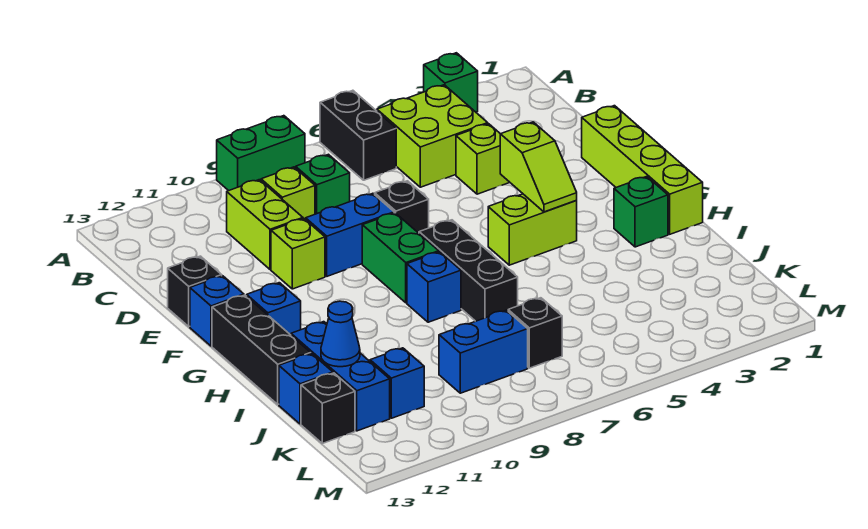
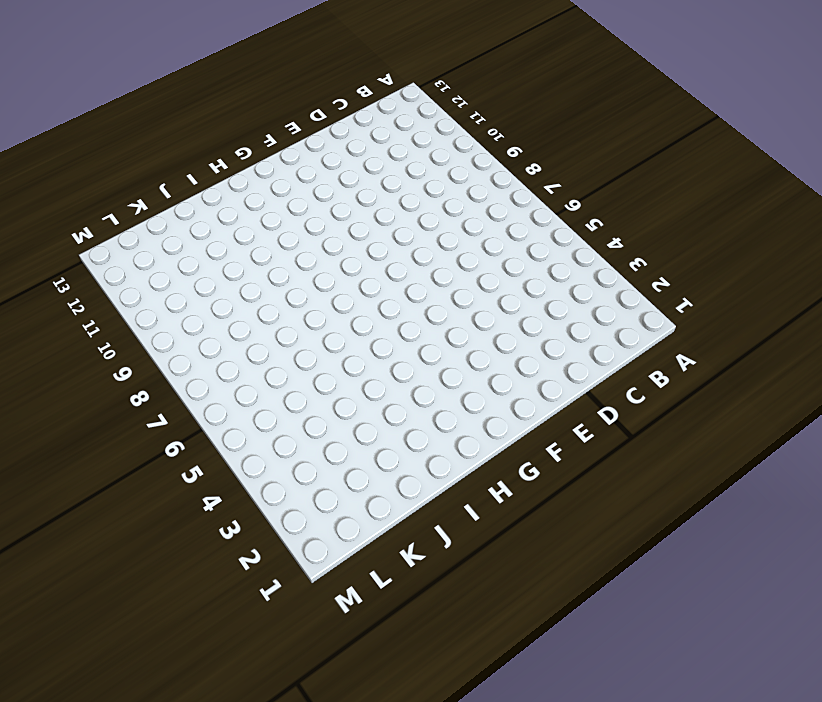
none -> green 1x1 brick [424,53,478,112]
none -> black 1x2 brick [320,90,396,180]
none -> green 1x2 brick [217,116,305,191]

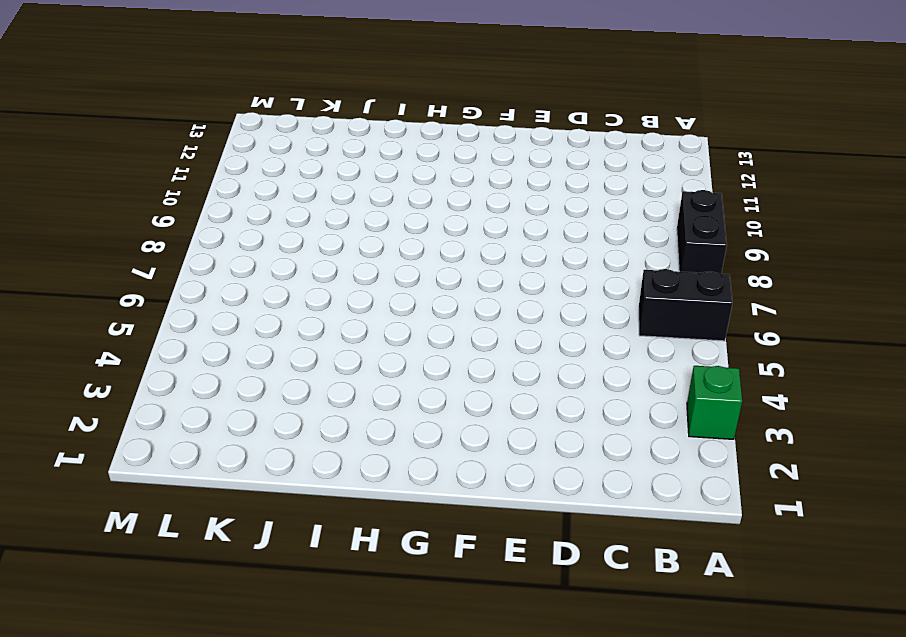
black 1x2 brick [677,190,727,274] -> green 1x2 brick [217,116,305,191]
none -> lime 2x2 brick [377,85,488,187]
none -> green 1x1 brick [296,154,350,214]
none -> lime 1x1 brick [261,167,315,220]

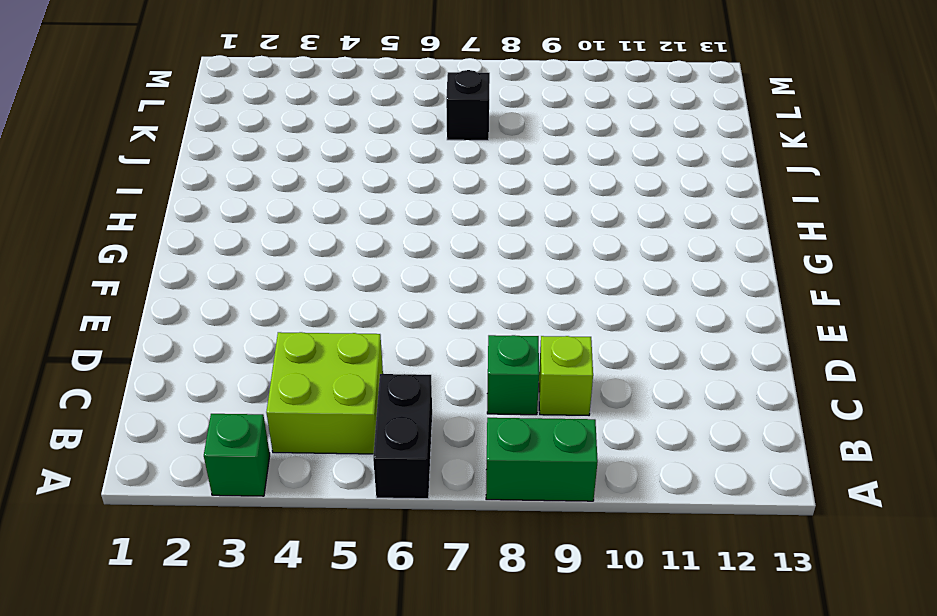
none -> lime 1x2 brick [227,180,303,270]
none -> lime 1x1 brick [456,124,510,194]
none -> lime 1x4 brick [582,106,703,234]

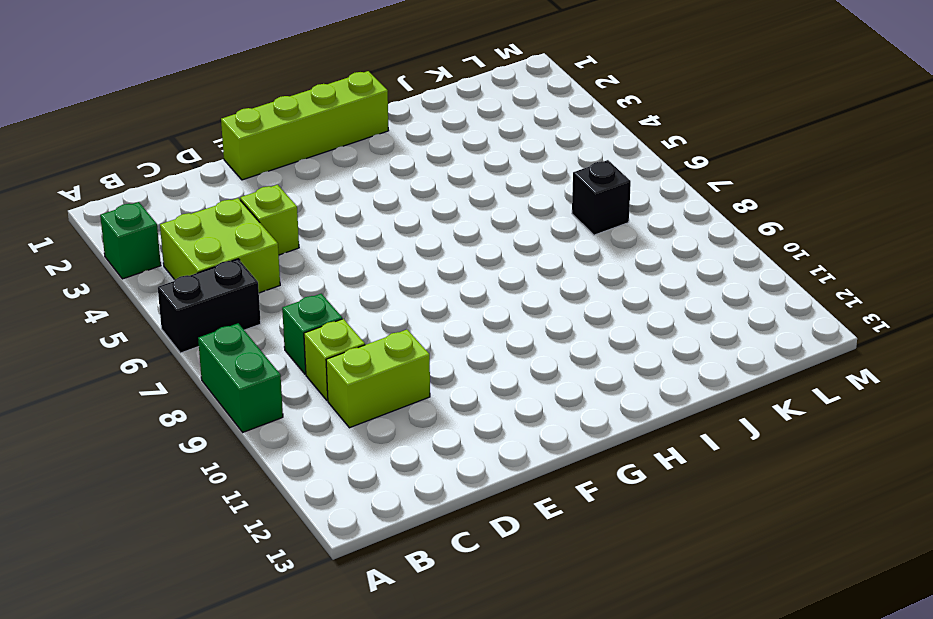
none -> black 1x1 brick [375,181,429,233]
none -> blue 1x2 brick [306,193,394,276]
none -> lime 1x1 brick [271,219,325,289]

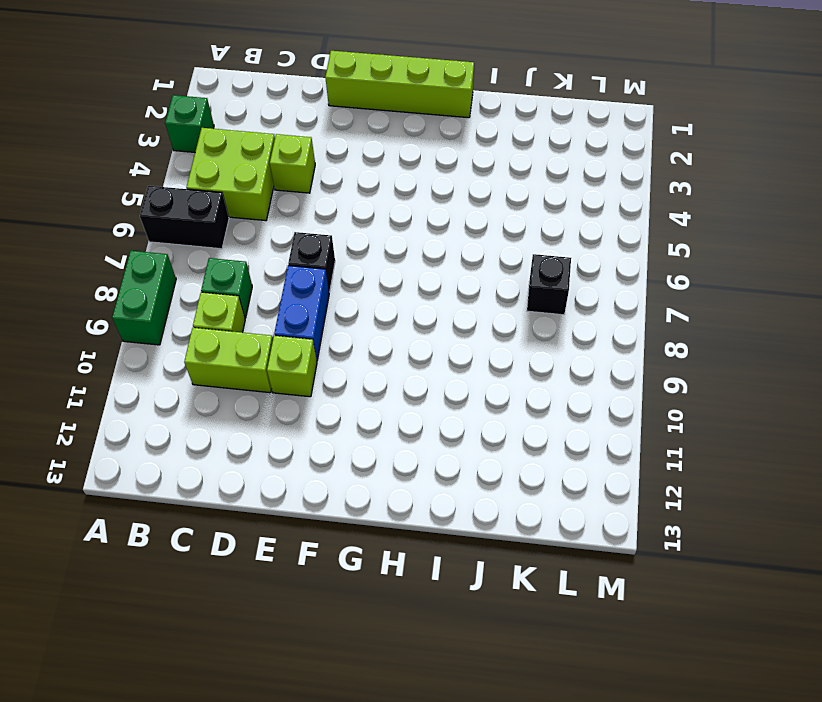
none -> black 1x1 brick [168,256,222,327]
none -> green 1x2 brick [362,213,439,303]
none -> blue 1x1 brick [190,276,244,346]

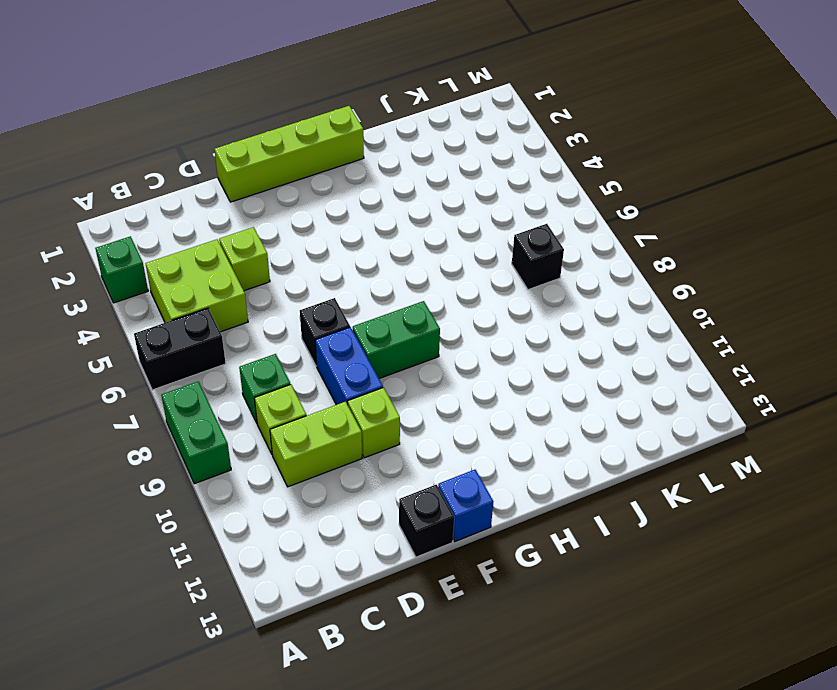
none -> lime 1x2 brick [488,194,577,265]
none -> black 1x3 brick [419,220,518,321]
none -> blue 1x1 brick [247,283,301,335]

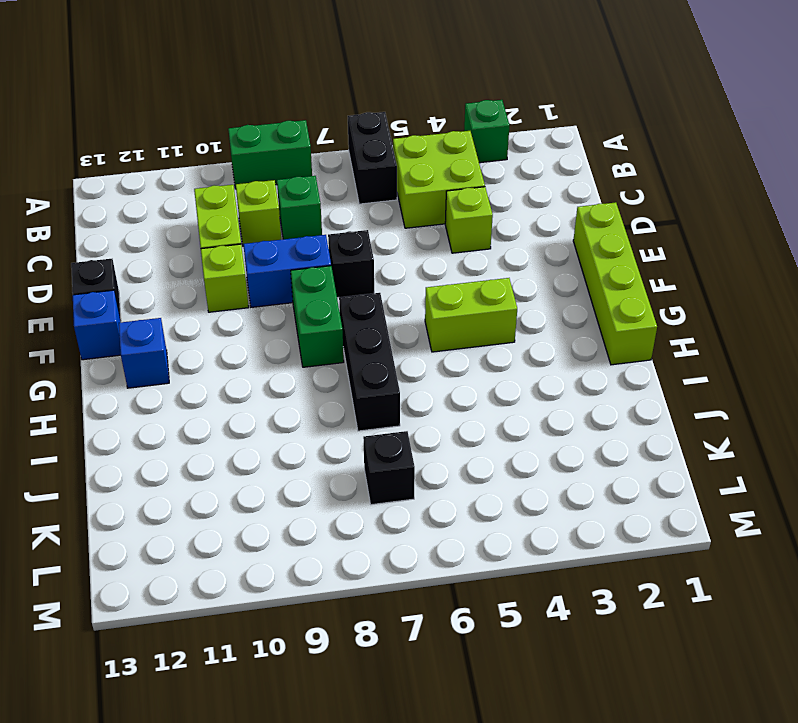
none -> black 1x3 brick [212,295,311,404]
none -> green 1x1 brick [614,177,668,247]
none -> blue 1x1 brick [407,252,461,322]

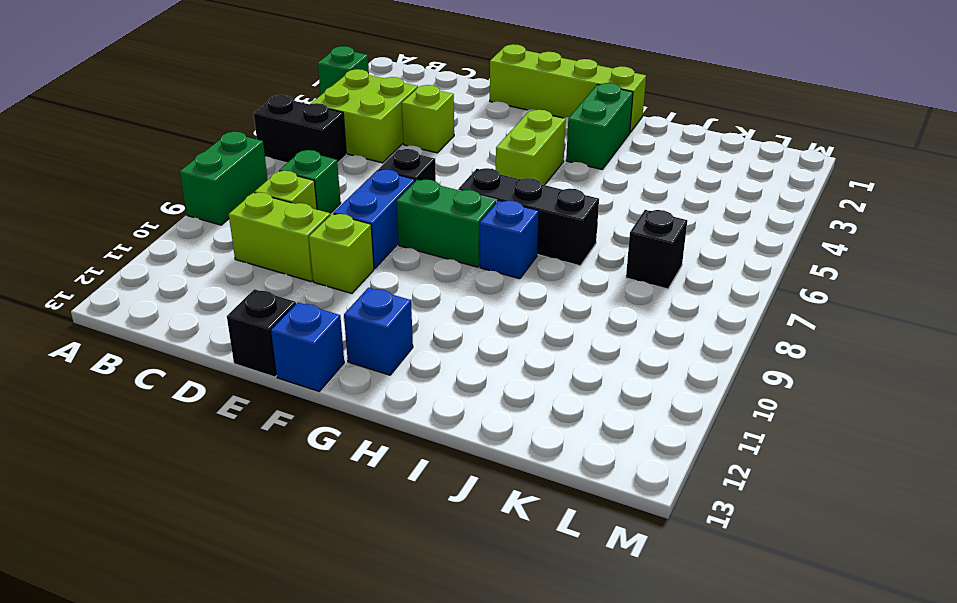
green 1x2 brick [566,83,633,169] -> green 1x1 brick [614,177,668,247]
none -> black 1x3 brick [212,295,311,404]
none -> blue 1x3 brick [291,322,390,431]
none -> blue 1x1 brick [279,354,333,424]

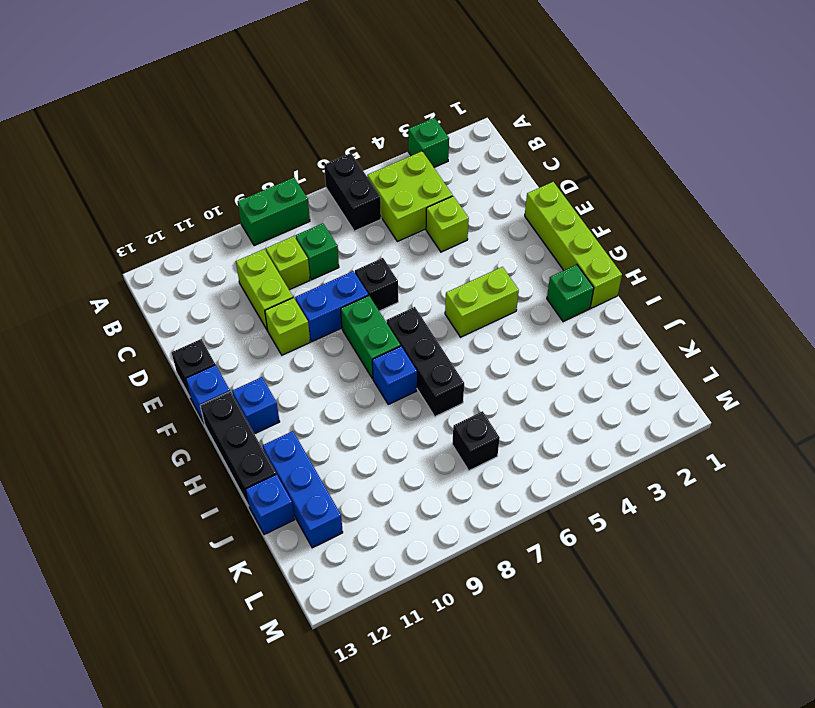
none -> blue 1x2 brick [439,310,528,393]
none -> blue 1x1 brick [370,348,424,418]
none -> black 1x1 brick [301,373,355,443]

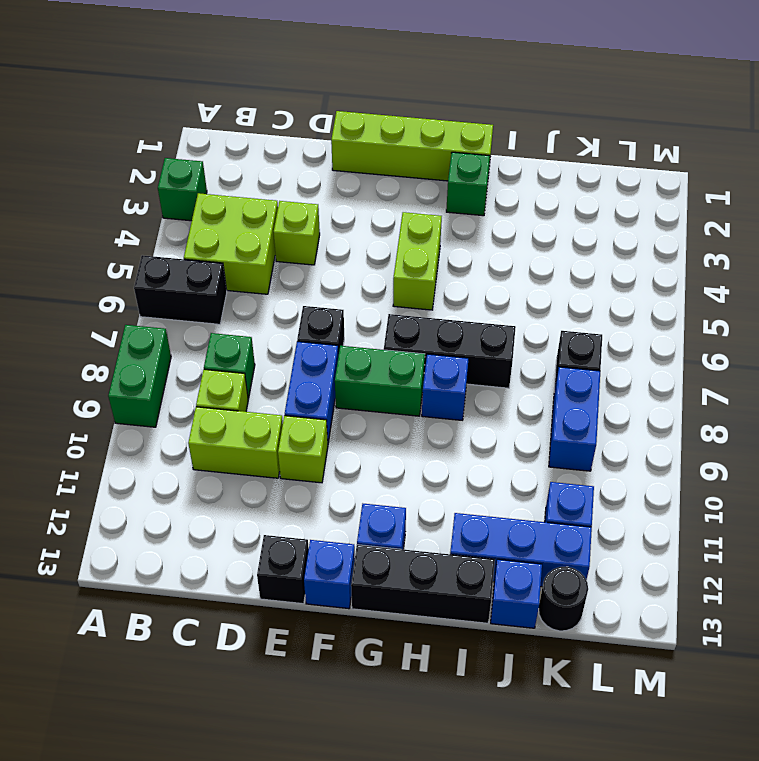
black 1x1 round brick [538,567,588,631] -> black 1x1 brick [301,373,355,443]
none -> lime 1x2 slope [500,122,577,212]
none -> blue 1x1 cone [321,301,360,367]

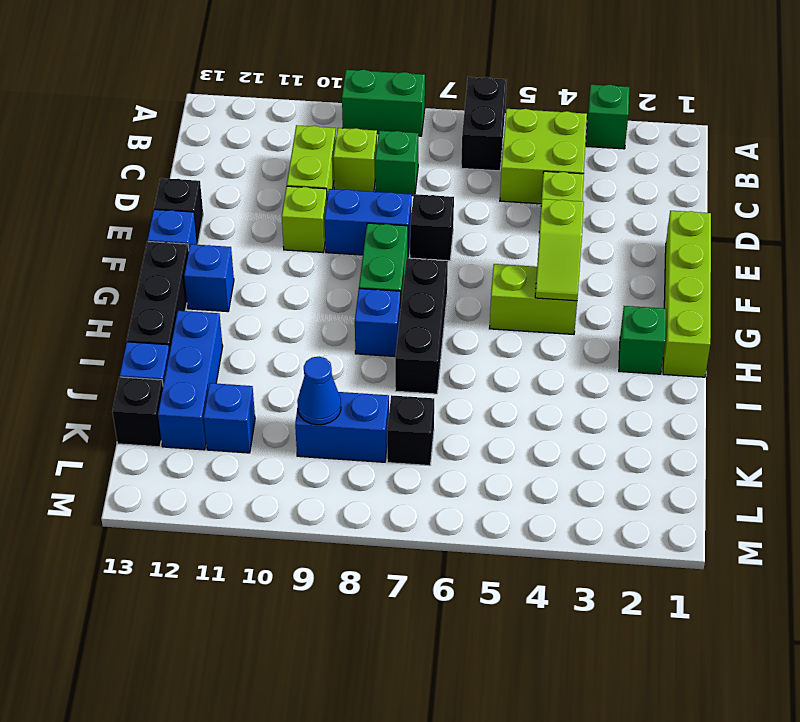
blue 1x1 cone [297,357,341,425] -> blue 1x1 cone moved to [321,301,360,367]

